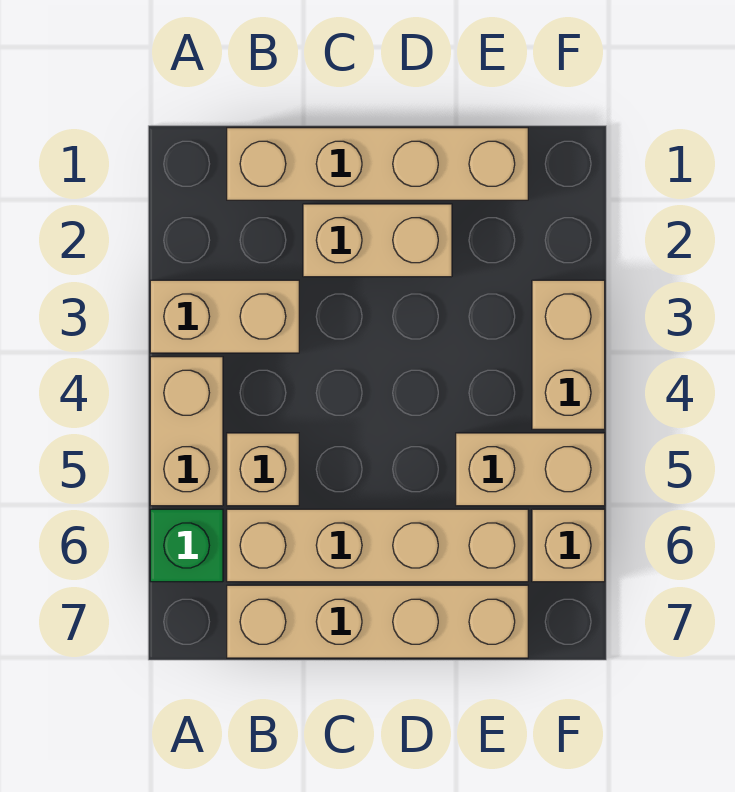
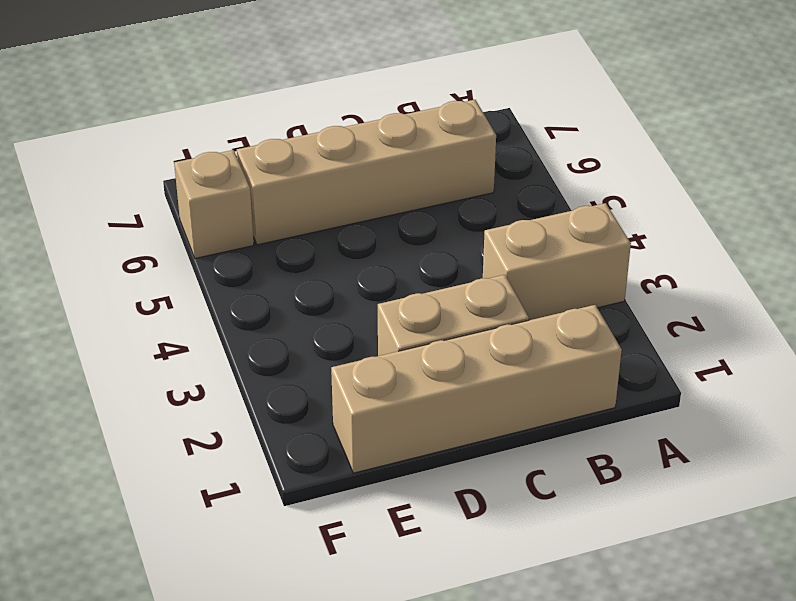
none -> tan 1x2 brick [150,357,223,506]
none -> green 1x1 brick [150,509,223,582]

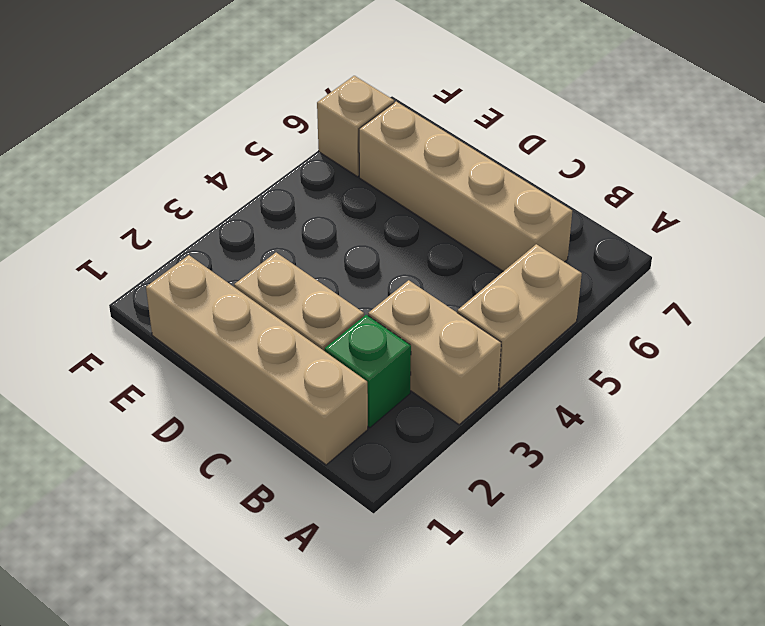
green 1x1 brick [325,315,411,428] -> green 1x1 brick moved to [150,509,223,582]
none -> tan 1x1 brick [227,433,299,506]
none -> tan 1x4 brick [227,585,528,658]

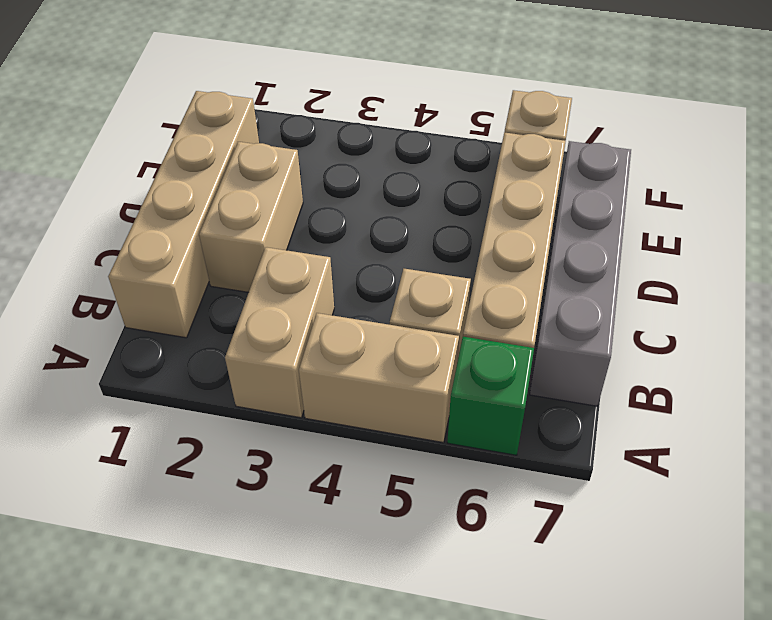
grey 1x4 brick [530,141,631,406] -> tan 1x4 brick [227,585,528,658]
none -> tan 1x2 brick [456,433,605,506]
none -> tan 1x2 brick [532,280,605,429]

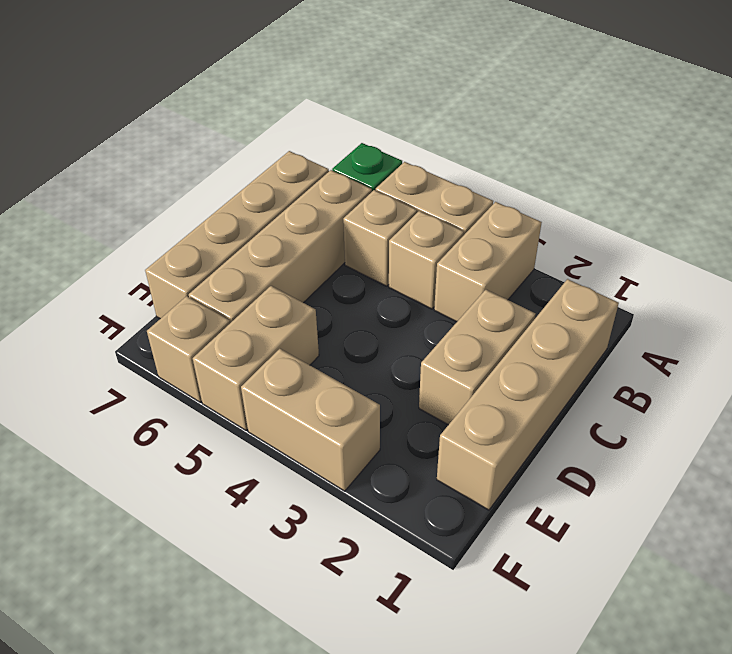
tan 1x1 brick [389,211,464,309] -> none

